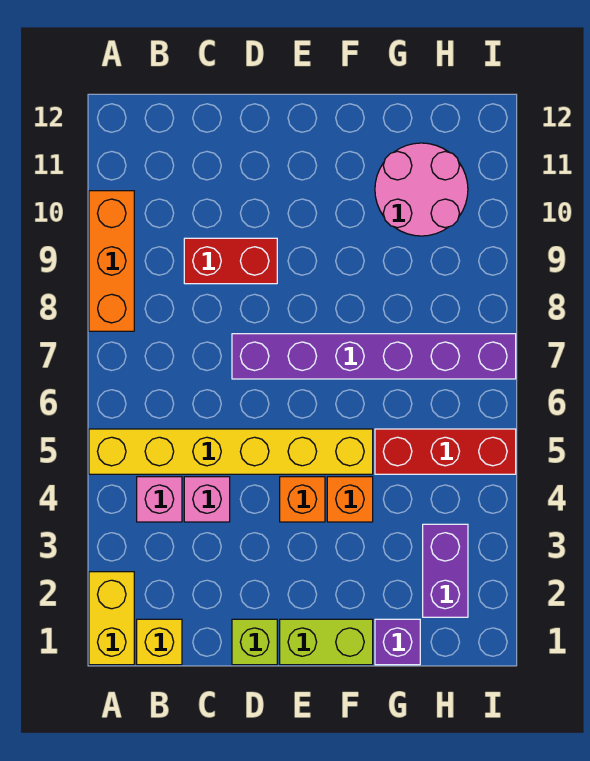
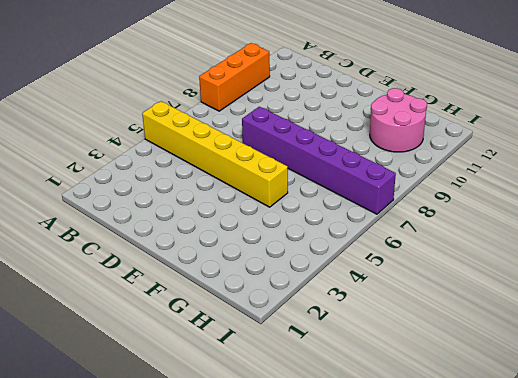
none -> yellow 1x2 brick [89,572,134,665]
none -> yellow 1x1 brick [137,619,182,665]
none -> pink 1x1 brick [137,477,182,522]

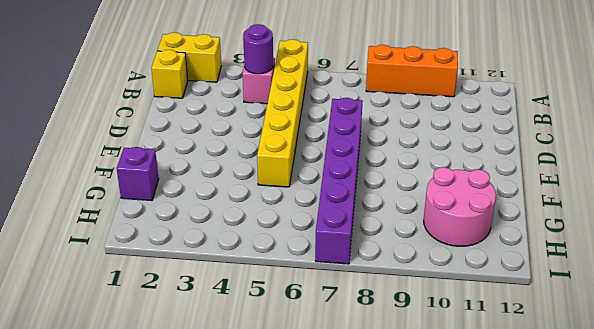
purple 1x1 round brick [243,24,273,74] -> none
none -> pink 1x1 brick [184,477,230,522]
none -> red 1x2 brick [184,238,277,284]
none -> lime 1x1 brick [232,619,277,665]

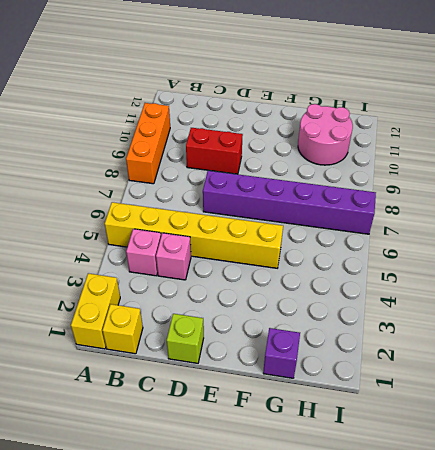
none -> lime 1x2 brick [280,619,373,665]
none -> orange 1x1 brick [280,477,325,522]
none -> orange 1x1 brick [327,477,373,522]

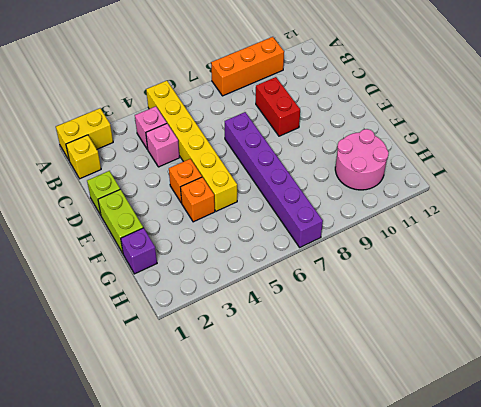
none -> red 1x3 brick [375,429,516,474]
none -> purple 1x2 brick [423,524,468,617]

